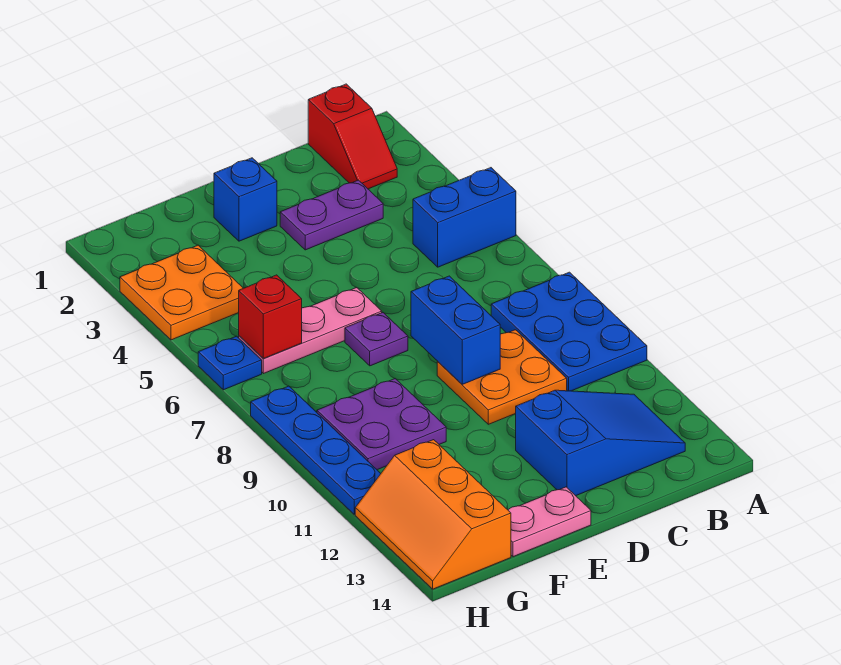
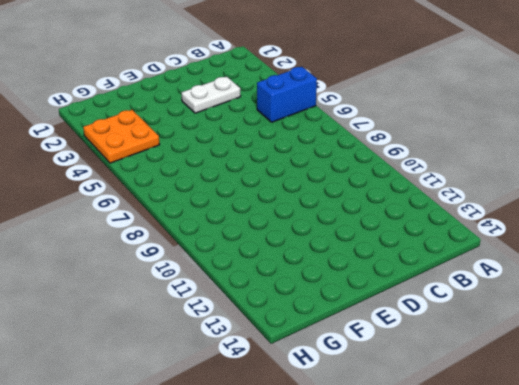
white 1x2 plate [182,77,241,113] -> purple 1x2 plate [280,180,383,250]
none -> blue 2x3 plate [491,272,647,391]
none -> red 1x2 slope [308,84,397,189]
none -> blue 2x3 slope [516,390,685,496]

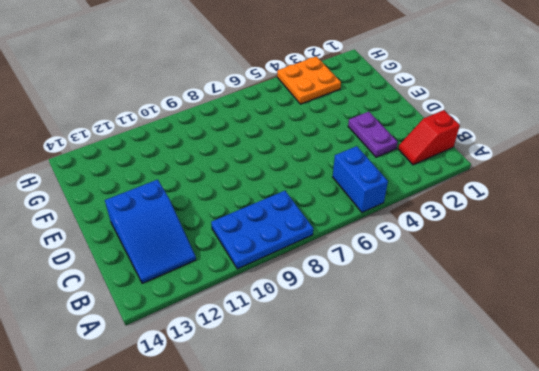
none -> orange 2x2 plate [437,330,567,424]
none -> blue 1x1 brick [214,158,277,241]
none -> pink 1x3 plate [239,288,382,374]

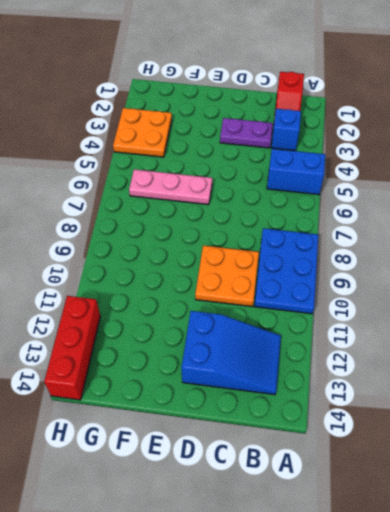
blue 1x1 brick [271,109,301,151] -> blue 1x1 brick moved to [214,158,277,241]
red 1x3 brick [44,296,100,400] -> orange 2x3 slope [355,440,511,589]
none -> purple 1x1 plate [345,312,408,366]
none -> pink 1x2 plate [508,487,591,557]
none -> purple 2x2 plate [317,379,446,470]

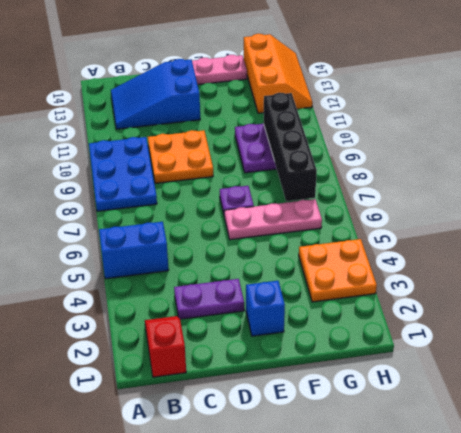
black 1x4 brick [264,93,317,201] -> none
none -> blue 1x1 plate [198,336,262,390]
none -> blue 1x4 plate [251,386,381,514]
none -> blue 1x2 brick [411,276,500,384]

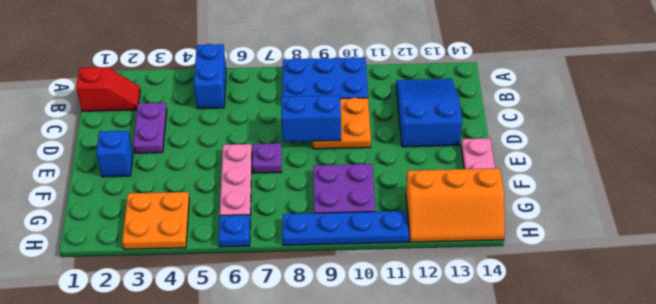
none -> red 1x1 brick [239,275,302,359]

